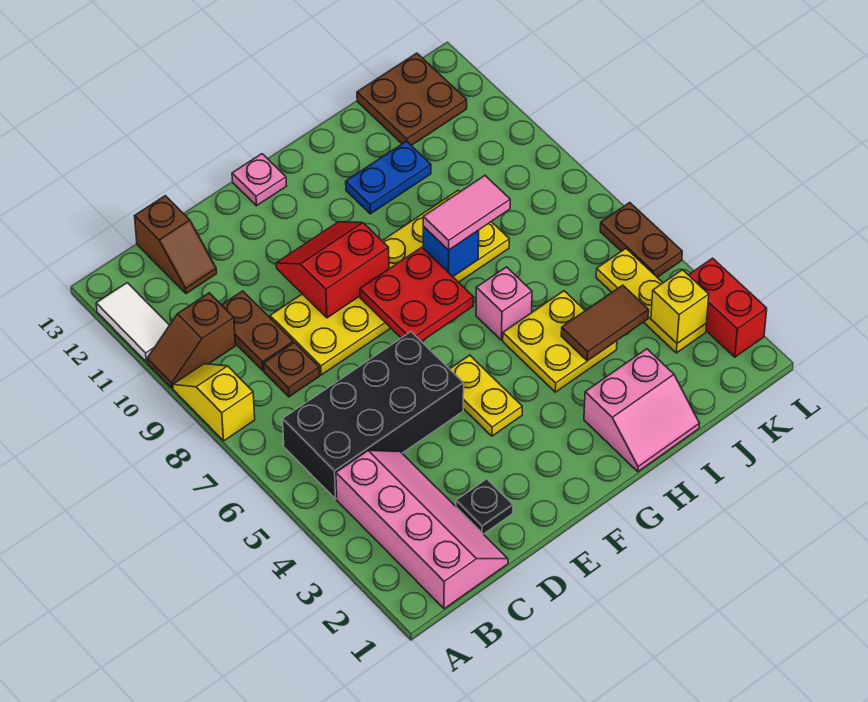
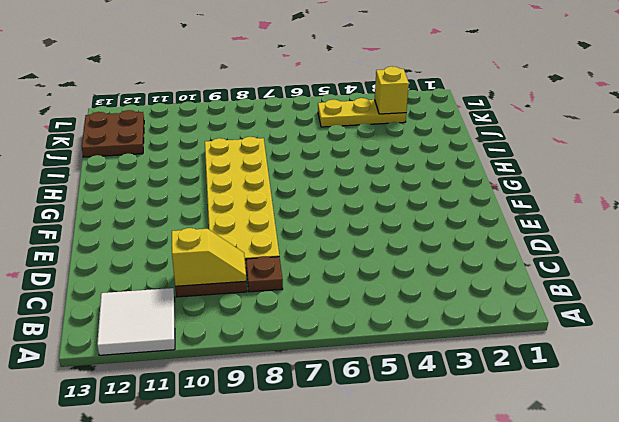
white 2x2 tile [97,288,175,355] -> white 1x2 tile [96,283,169,362]
yellow 1x2 slope [172,228,246,286] -> yellow 1x2 slope turned to [173,364,255,441]
none -> brown 1x2 slope [147,293,235,388]
none -> pink 2x4 slope [336,450,508,609]
none -> black 2x4 brick [283,332,464,499]

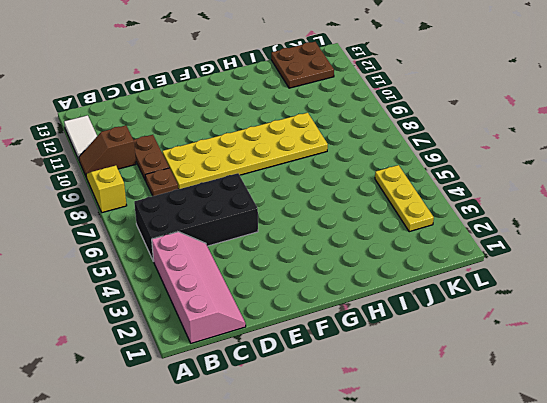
none -> brown 1x2 slope [135,196,217,294]
none -> black 1x1 plate [456,479,513,534]
none -> yellow 1x2 plate [450,355,522,436]

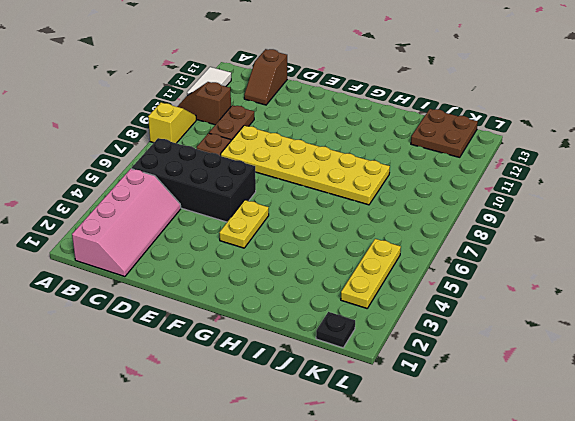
black 1x1 plate [316,312,355,348] -> black 1x1 plate moved to [456,479,513,534]
none -> pink 1x1 plate [232,154,286,206]
none -> pink 2x2 slope [584,349,699,472]
none -> yellow 2x2 plate [503,291,617,392]

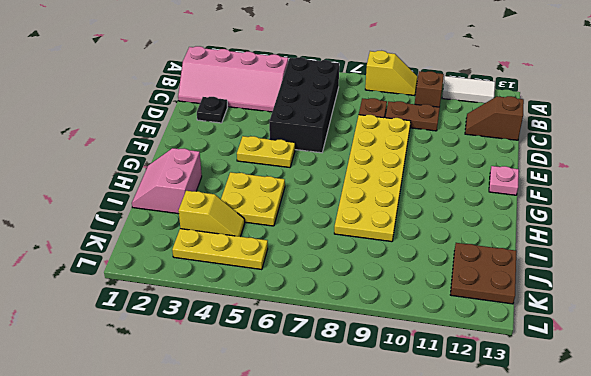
yellow 1x2 slope [179,191,245,237] -> none
none -> pink 1x1 brick [476,267,532,340]
none -> blue 1x2 plate [346,141,431,214]
none -> red 1x2 brick [689,258,767,357]

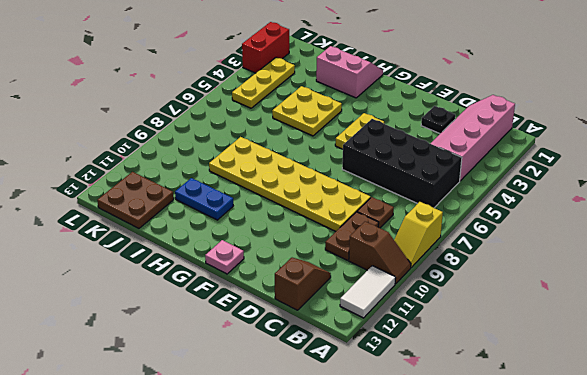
none -> pink 1x1 brick [476,267,532,340]
none -> brown 1x2 plate [600,203,682,277]
none -> red 2x2 slope [276,222,389,318]

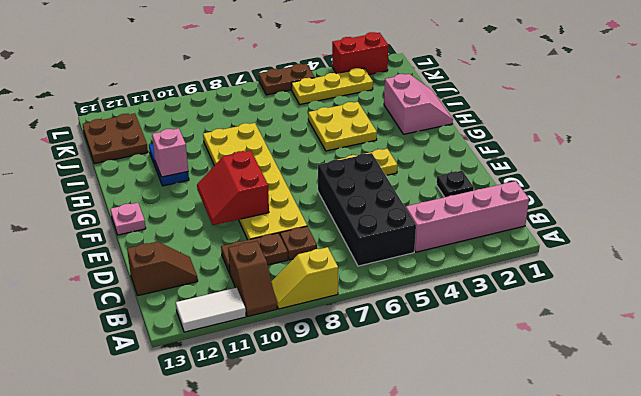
pink 1x1 brick [152,128,188,177] -> pink 1x1 brick moved to [476,267,532,340]
none -> red 2x2 plate [360,247,474,341]
none -> blue 1x1 brick [423,226,479,277]
none -> brown 1x2 tile [561,285,649,361]

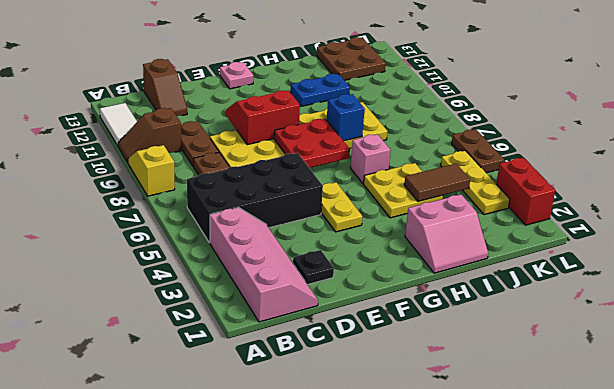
none -> yellow 1x1 brick [651,270,709,343]
none -> pink 1x2 tile [423,176,510,250]

